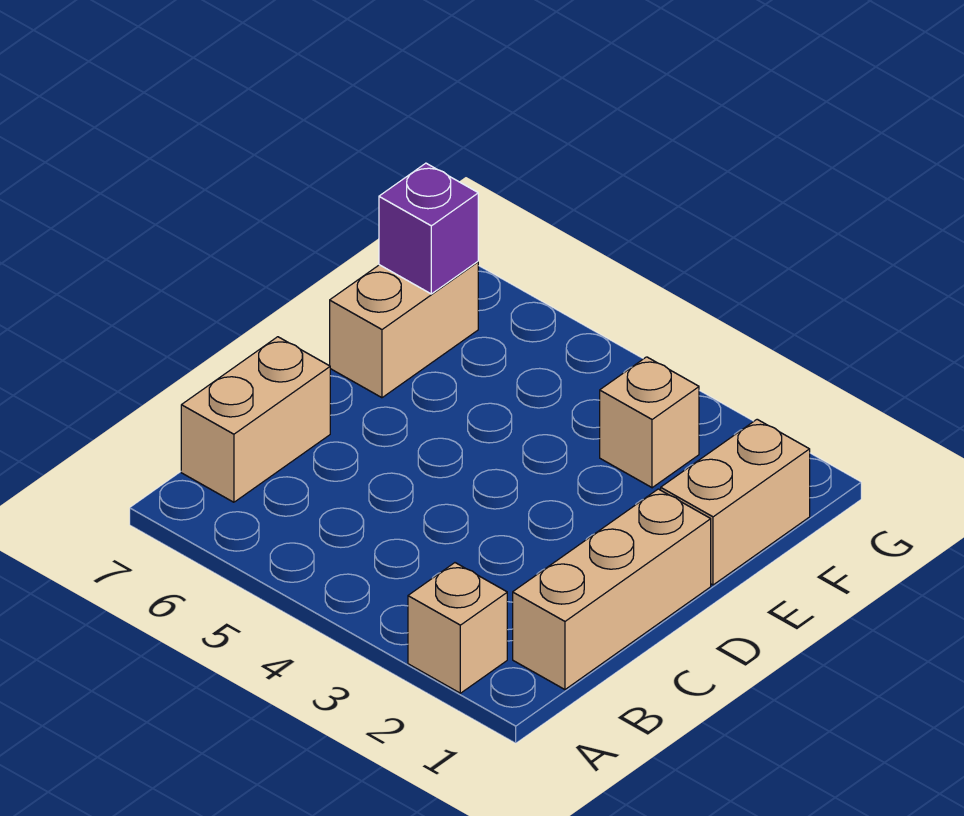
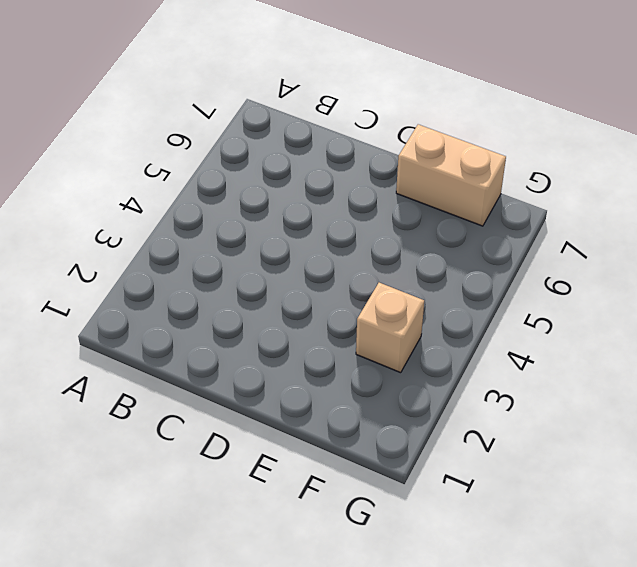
none -> tan 1x1 brick [408,563,507,693]
none -> tan 1x3 brick [513,489,711,689]

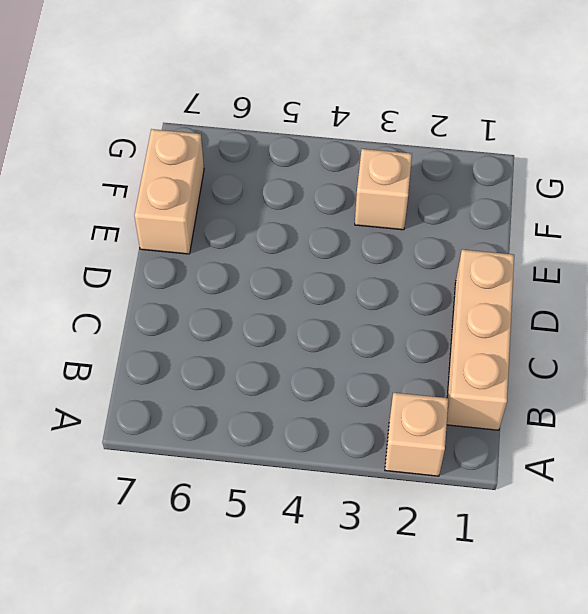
none -> tan 1x2 brick [181,337,330,502]
none -> tan 1x2 brick [661,419,810,585]

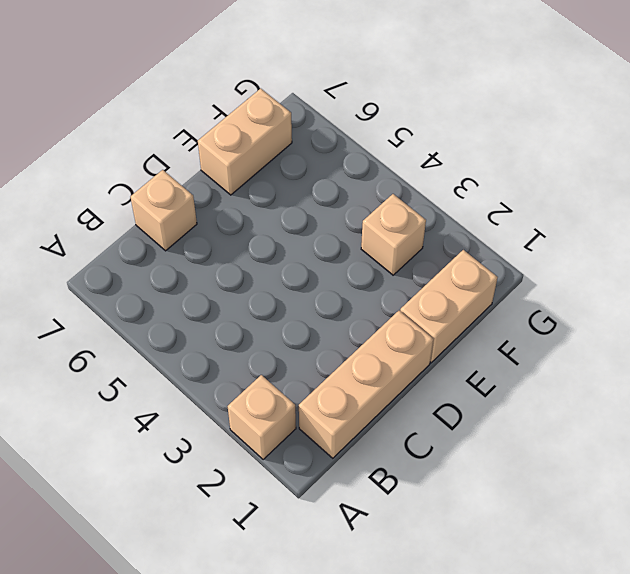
tan 1x1 brick [130,170,197,251] -> tan 1x2 brick [181,337,330,502]
none -> purple 1x1 brick [379,163,478,294]

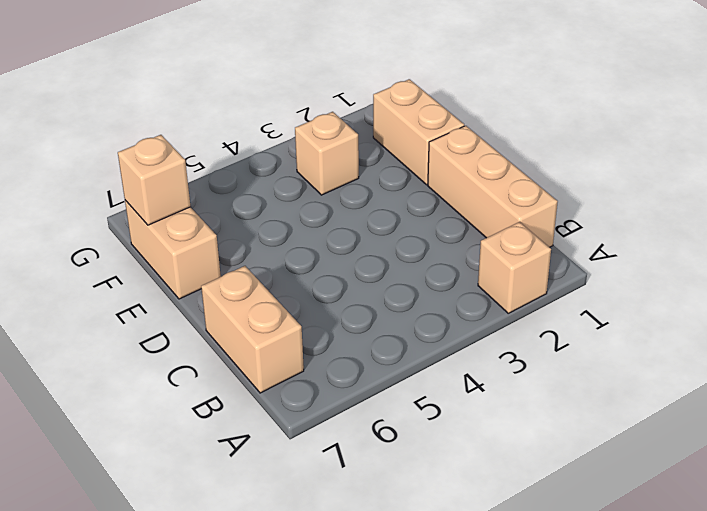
tan 1x1 brick [118,135,191,225] -> purple 1x1 brick [379,163,478,294]

